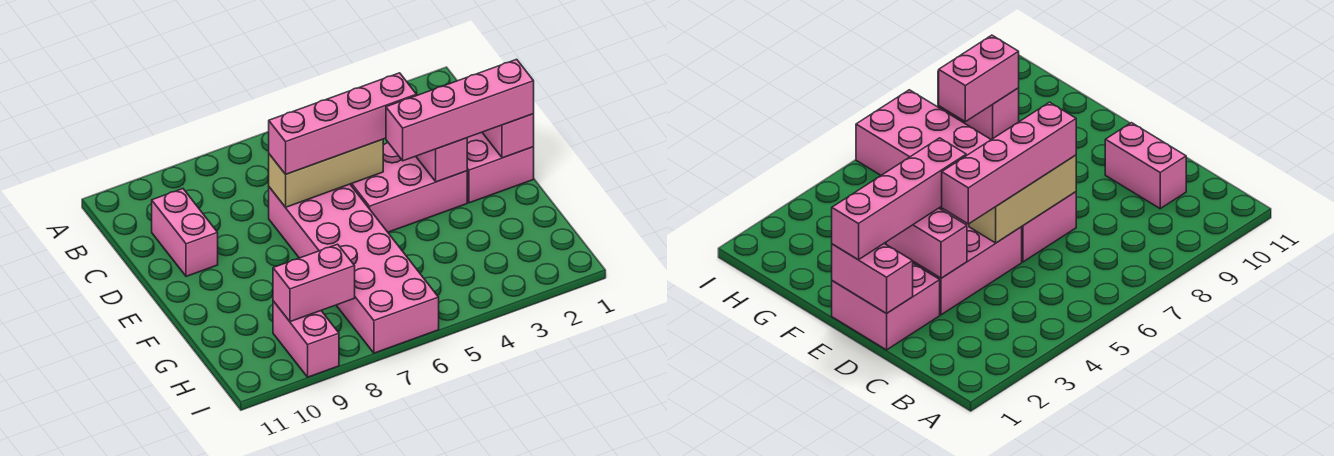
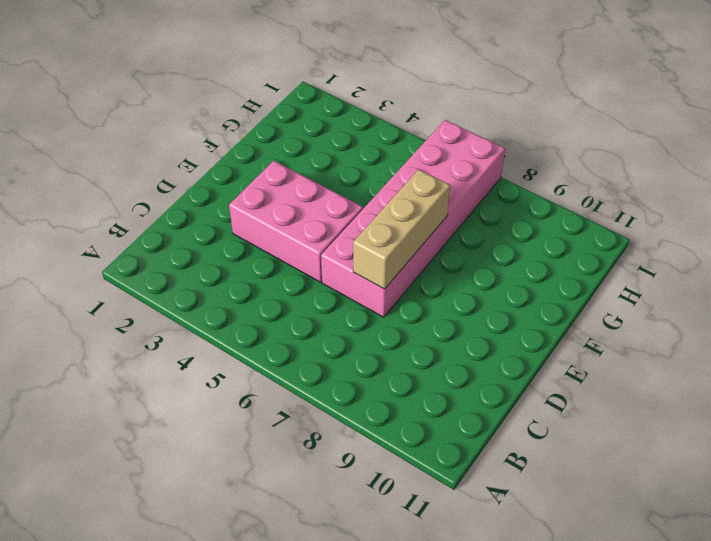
tan 1x3 brick [353,170,450,289] -> tan 1x3 brick turned to [269,139,383,207]
none -> pink 1x2 brick [152,189,218,276]
none -> pink 2x2 brick [467,132,534,203]

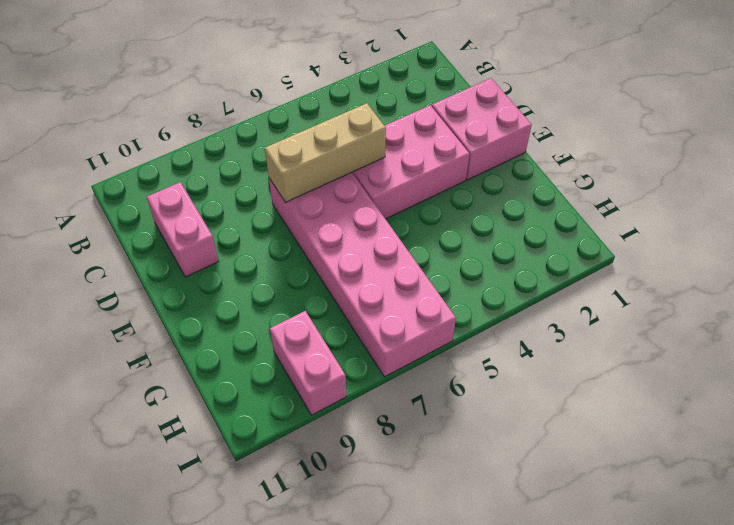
none -> pink 1x2 brick [482,114,534,158]
none -> pink 1x2 brick [416,138,467,182]

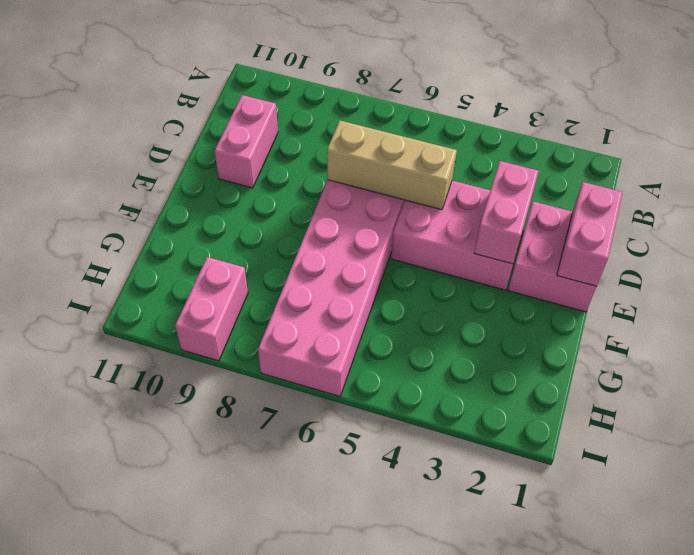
none -> pink 1x2 brick [273,244,355,322]
none -> pink 1x4 brick [269,73,417,174]

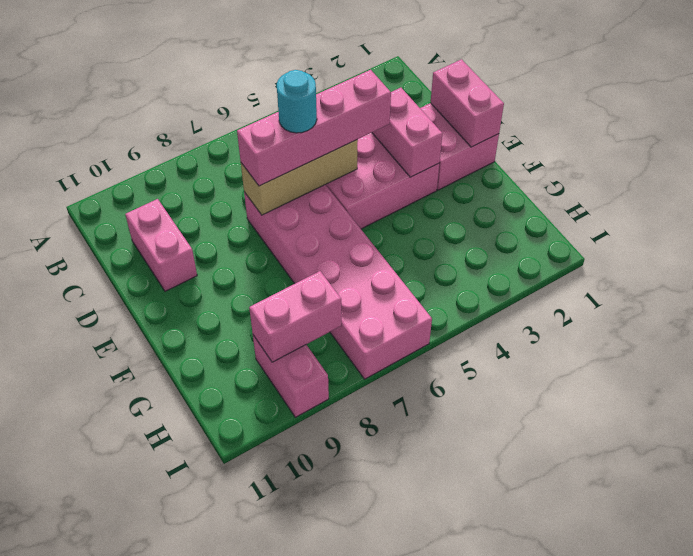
cyan 1x1 round brick [277,70,317,133] -> none
none -> pink 1x4 brick [386,59,534,161]

